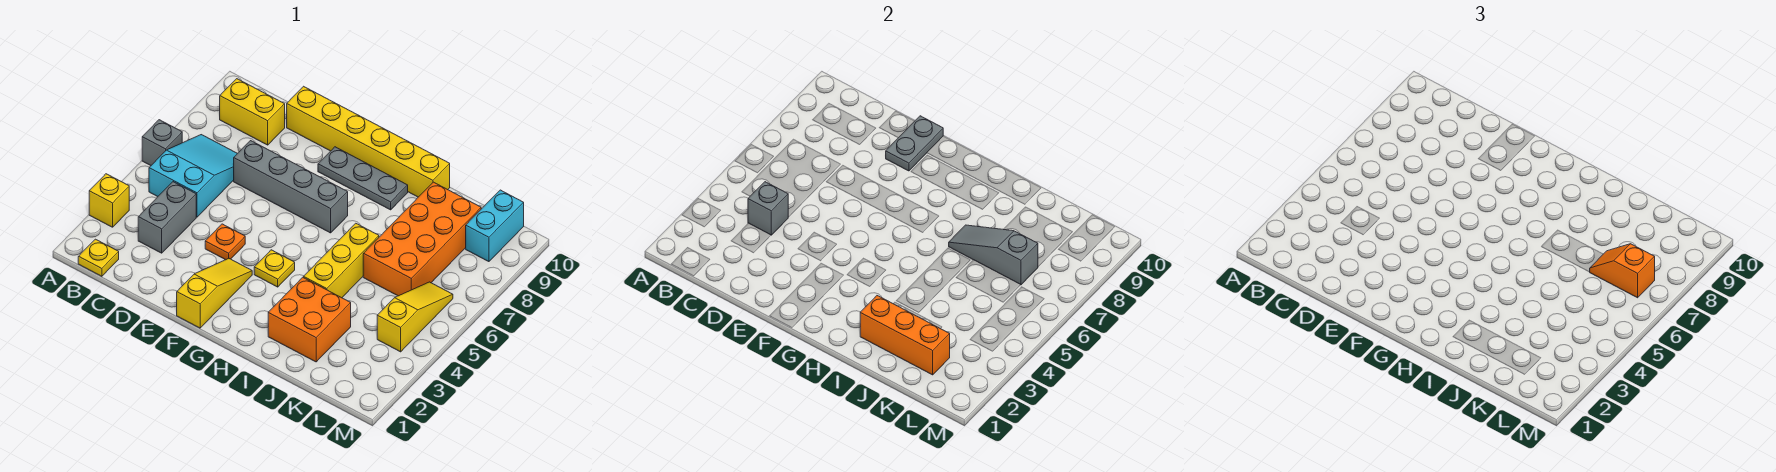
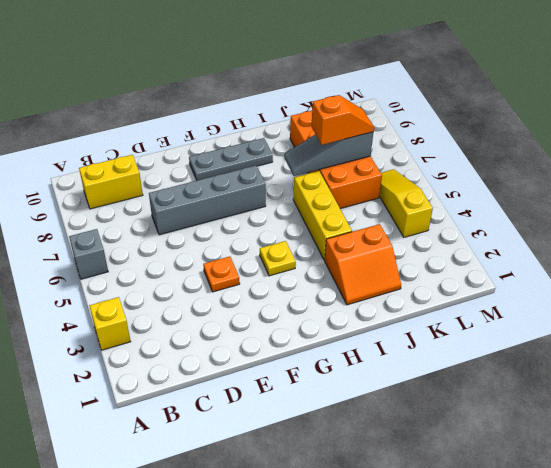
orange 2x2 slope [325,224,401,305] -> orange 2x2 brick [268,277,351,362]
orange 1x2 slope [311,95,374,145] -> orange 1x2 slope turned to [1590,244,1655,298]
none -> yellow 1x1 plate [78,239,119,276]
none -> cyan 2x3 slope [149,135,238,217]
none -> grey 1x2 brick [138,182,196,253]

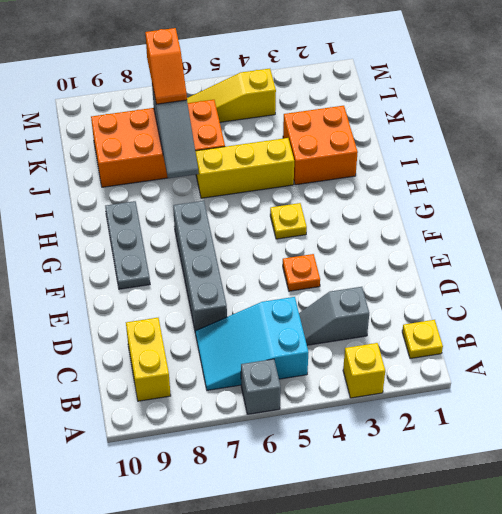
grey 1x2 slope [299,287,369,345] -> grey 1x2 brick [138,182,196,253]
none -> yellow 1x6 brick [287,86,450,197]
none -> yellow 1x3 slope [177,259,252,328]
none -> cyan 1x2 brick [466,190,524,262]

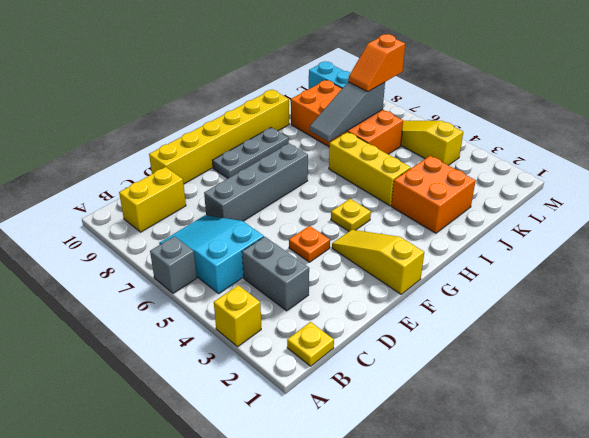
none -> grey 1x1 brick [748,182,788,235]
none -> grey 1x2 plate [886,116,943,171]
none -> orange 1x3 brick [860,296,950,375]

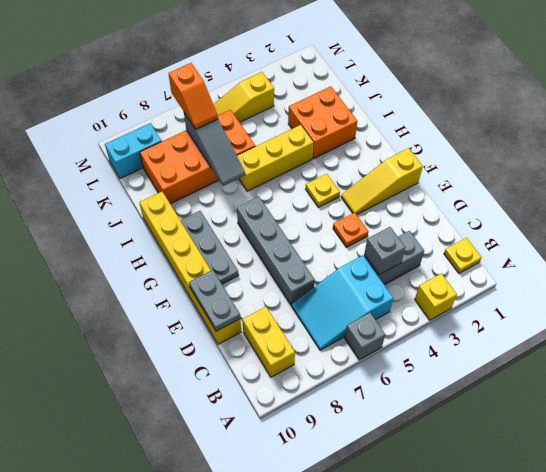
grey 1x2 plate [189,270,240,331] -> grey 1x2 plate turned to [886,116,943,171]
none -> orange 1x3 brick [860,296,950,375]

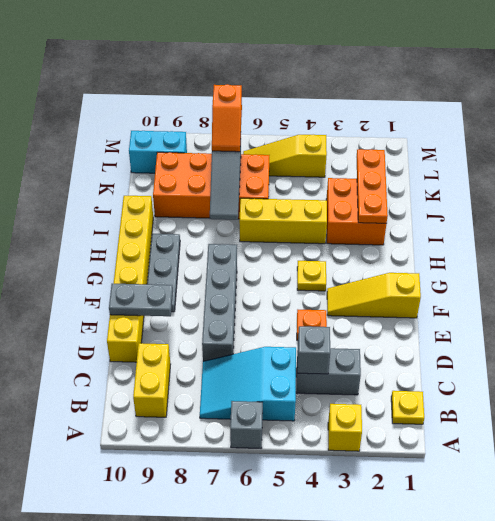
orange 1x3 plate [357,149,388,223] -> orange 1x3 brick [860,296,950,375]

